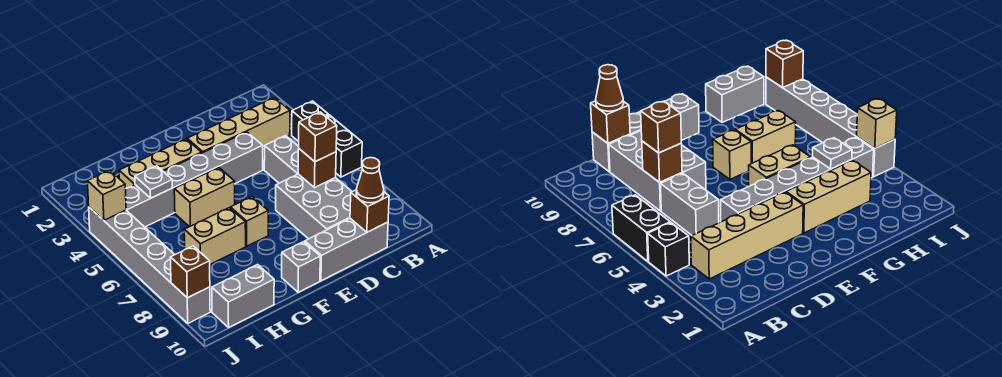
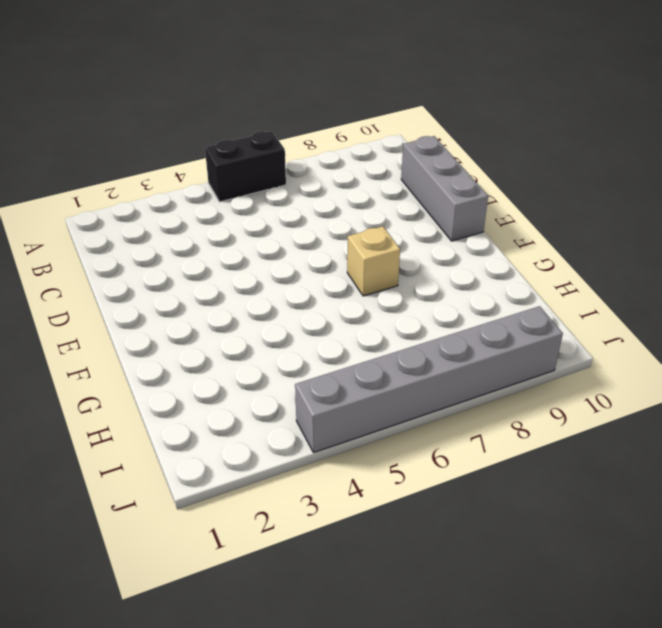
none -> black 1x1 brick [292,101,328,142]
none -> tan 1x4 brick [187,98,290,153]
none -> grey 1x2 brick [264,136,299,183]

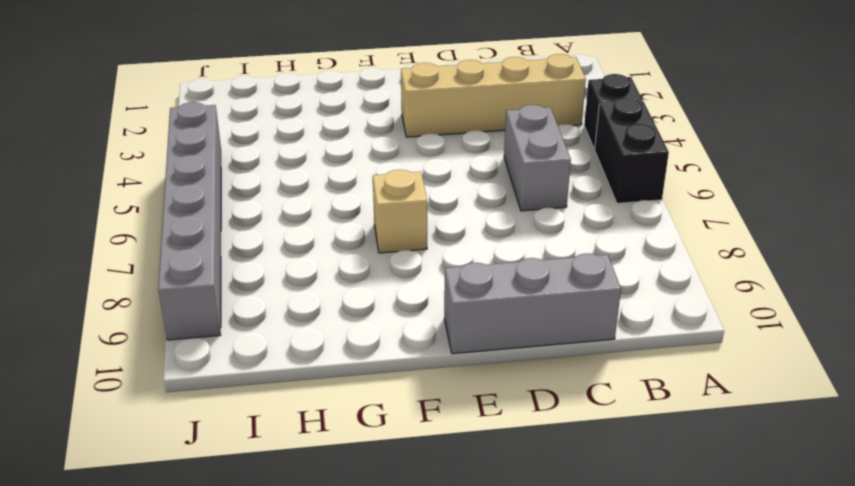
none -> grey 2x3 brick [276,174,352,239]
none -> grey 1x6 brick [126,132,263,227]
none -> tan 1x3 brick [119,139,202,189]

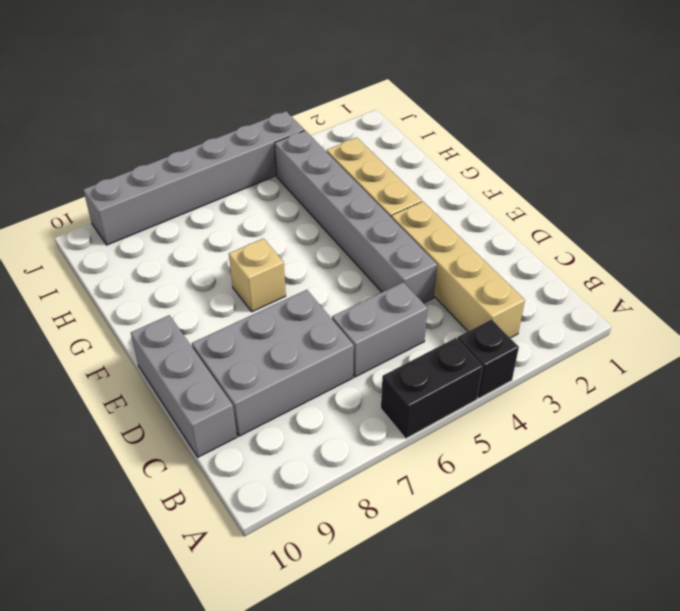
none -> tan 1x2 brick [174,167,235,227]
none -> grey 1x1 brick [282,242,320,292]
none -> tan 1x2 brick [184,208,246,264]

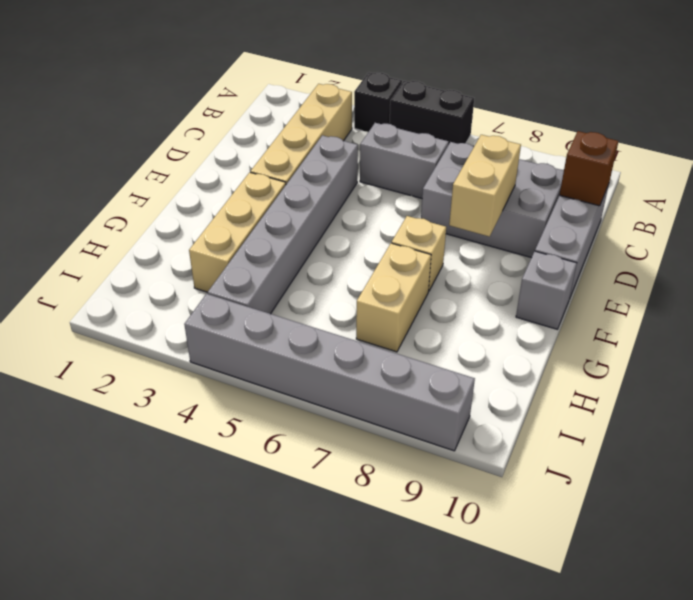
tan 1x2 brick [449,135,521,237] -> tan 1x2 brick moved to [174,167,235,227]
none -> grey 1x2 brick [212,265,274,327]
none -> brown 1x1 brick [298,149,336,188]
none -> grey 1x1 plate [135,166,172,198]

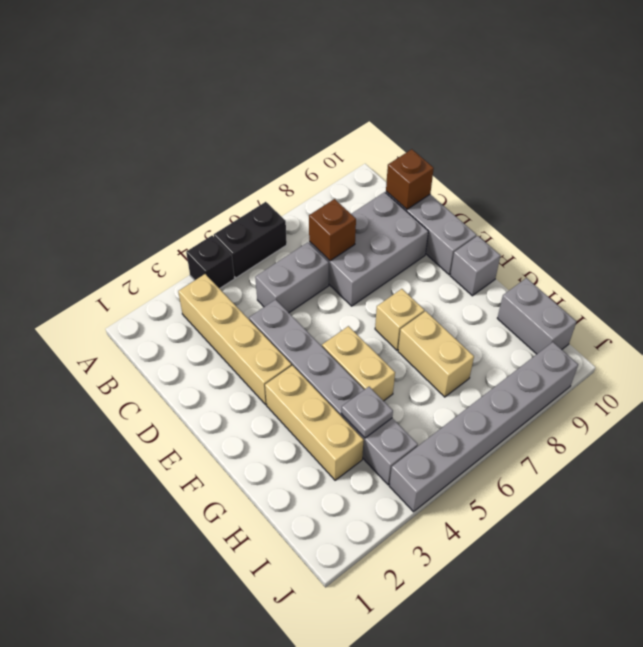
none -> tan 1x1 brick [87,170,126,220]
none -> brown 1x1 brick [170,246,210,298]
none -> brown 1x1 brick [299,112,337,162]

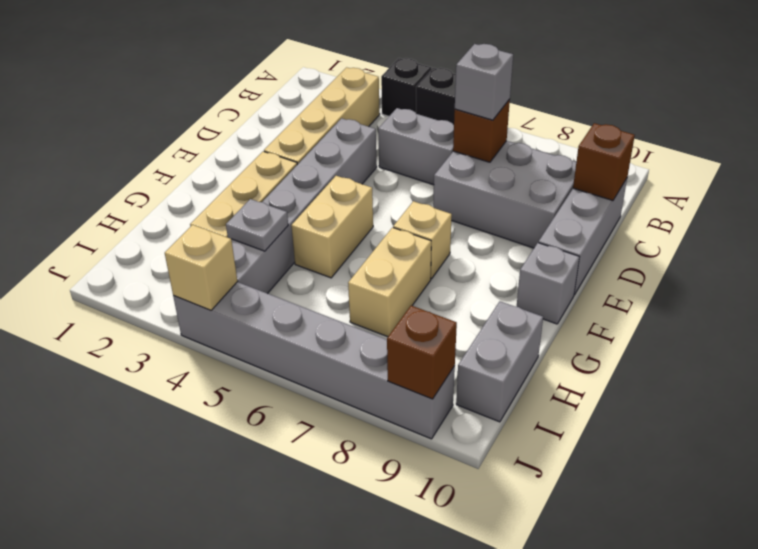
grey 1x1 brick [455,44,513,120] -> brown 1x1 brick [299,112,337,162]
none -> brown 1x1 cone [356,158,384,203]

